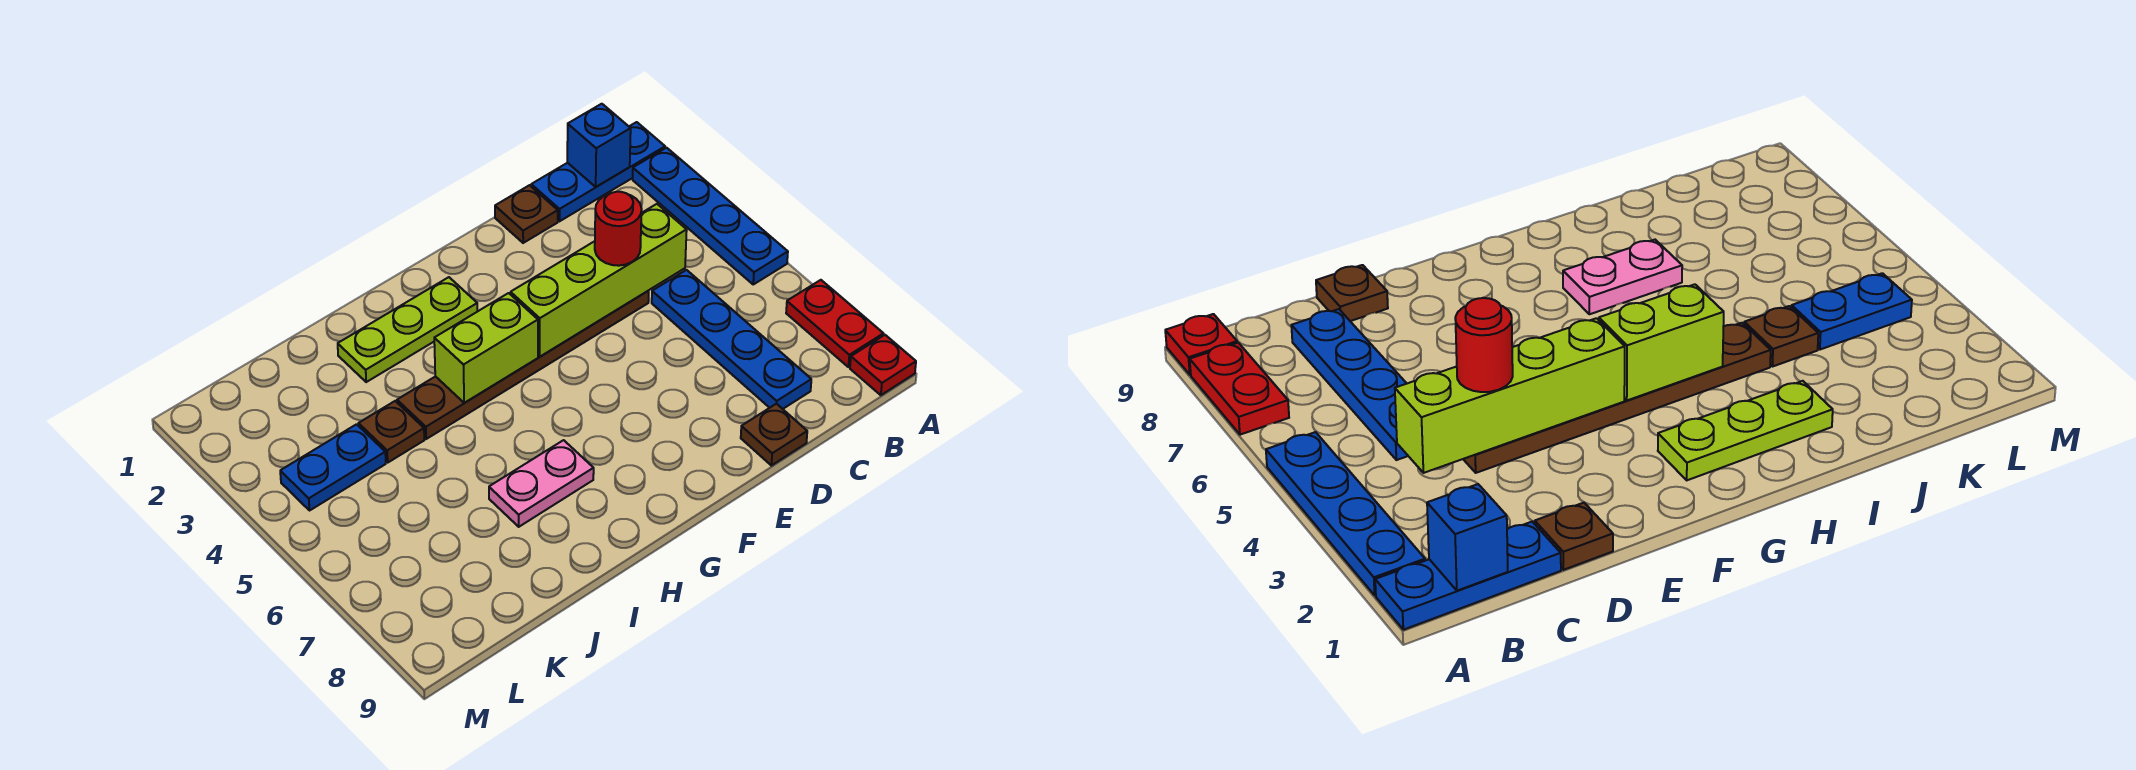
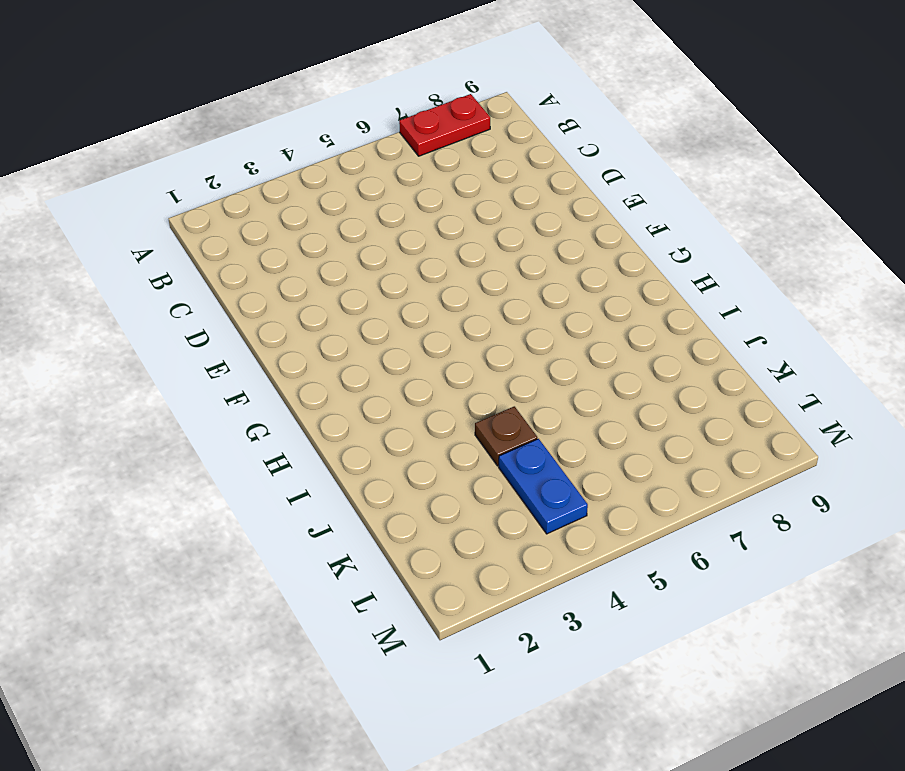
none -> blue 1x3 plate [531,122,665,221]
none -> blue 1x4 plate [633,148,788,284]
none -> red 1x1 plate [850,335,916,395]

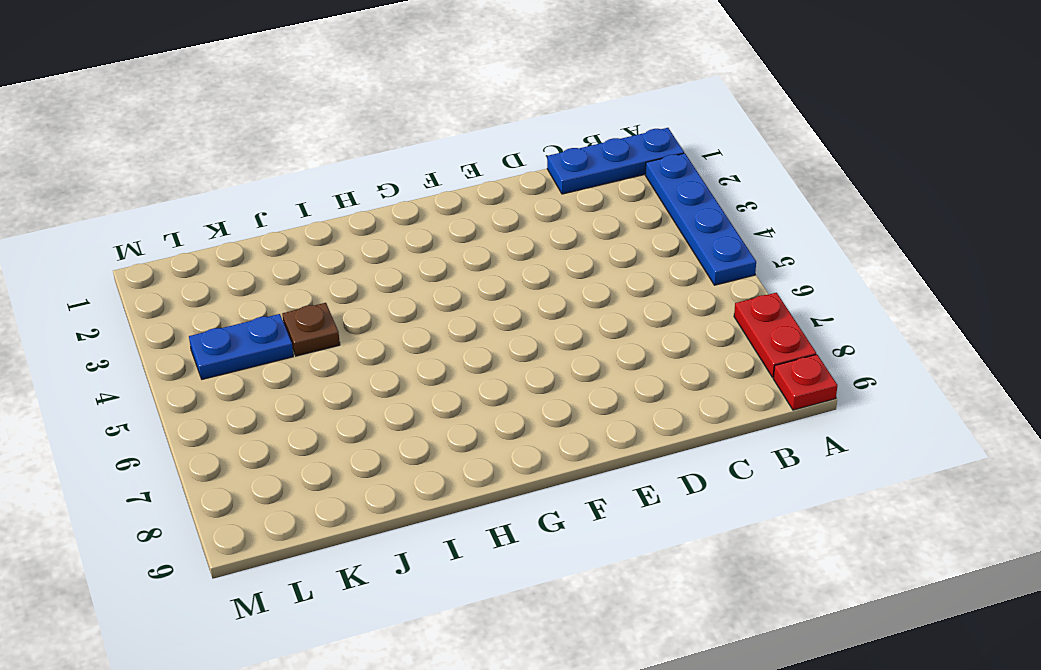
none -> blue 1x4 plate [652,270,811,409]
none -> brown 1x1 plate [495,185,558,243]
none -> brown 1x6 plate [397,291,649,439]

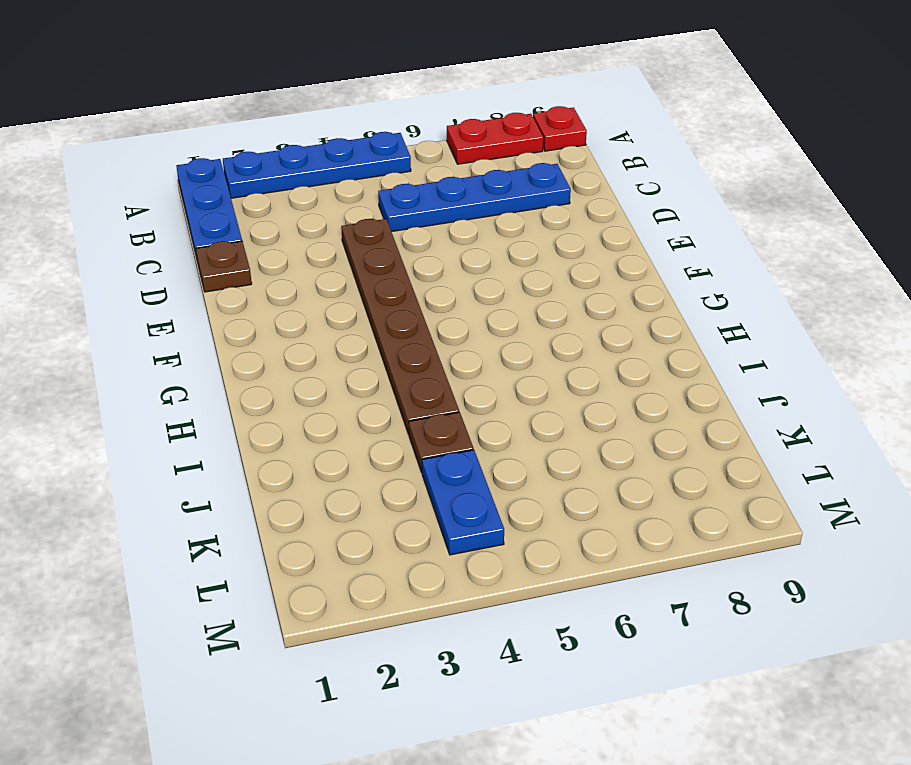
none -> brown 1x1 plate [741,404,807,466]
none -> lime 1x3 plate [338,277,477,382]
none -> pink 1x2 plate [489,440,594,527]

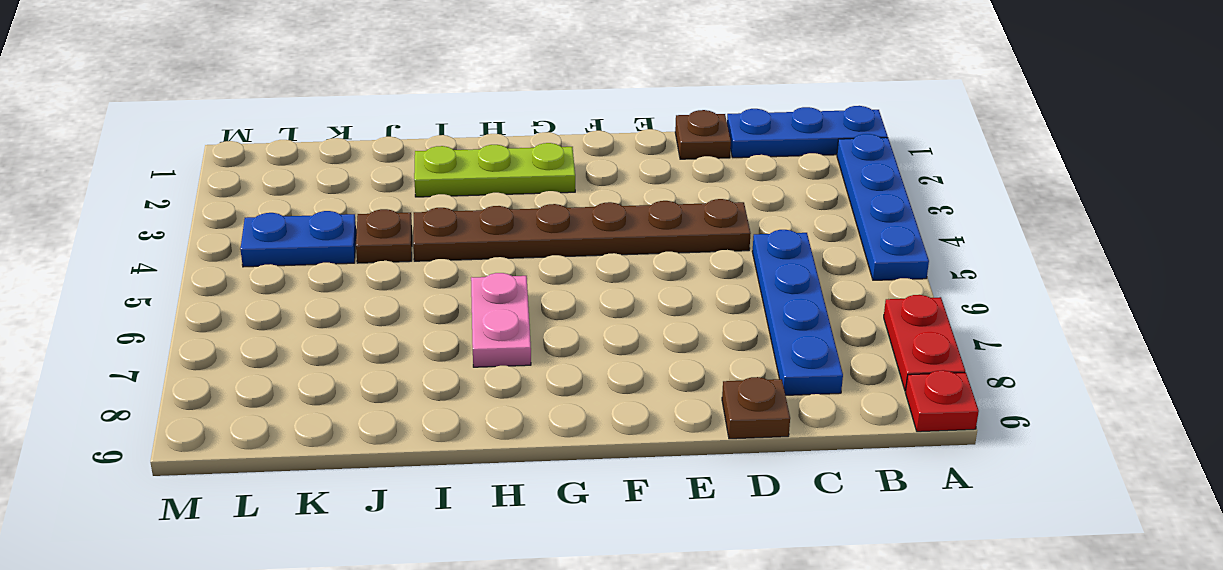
pink 1x2 plate [471,273,531,367] -> pink 1x2 plate turned to [489,440,594,527]
none -> blue 1x1 brick [567,104,631,187]
none -> lime 1x4 brick [511,204,687,357]
none -> lime 1x2 brick [434,293,538,403]

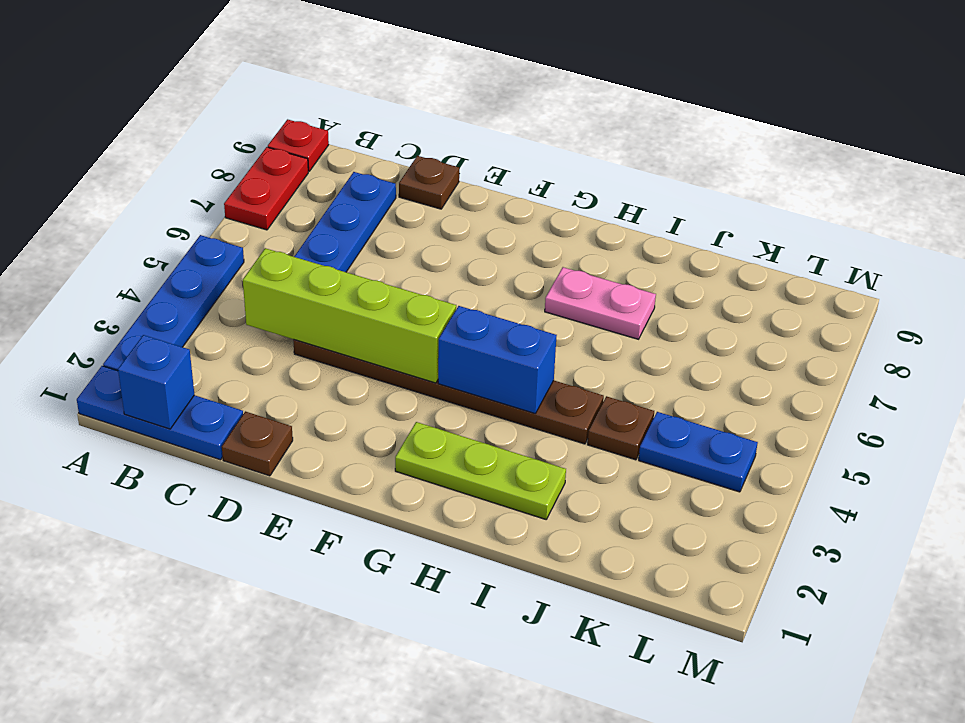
blue 1x2 brick [438,306,557,414] -> lime 1x2 brick [434,293,538,403]
none -> red 1x1 round brick [595,192,642,266]

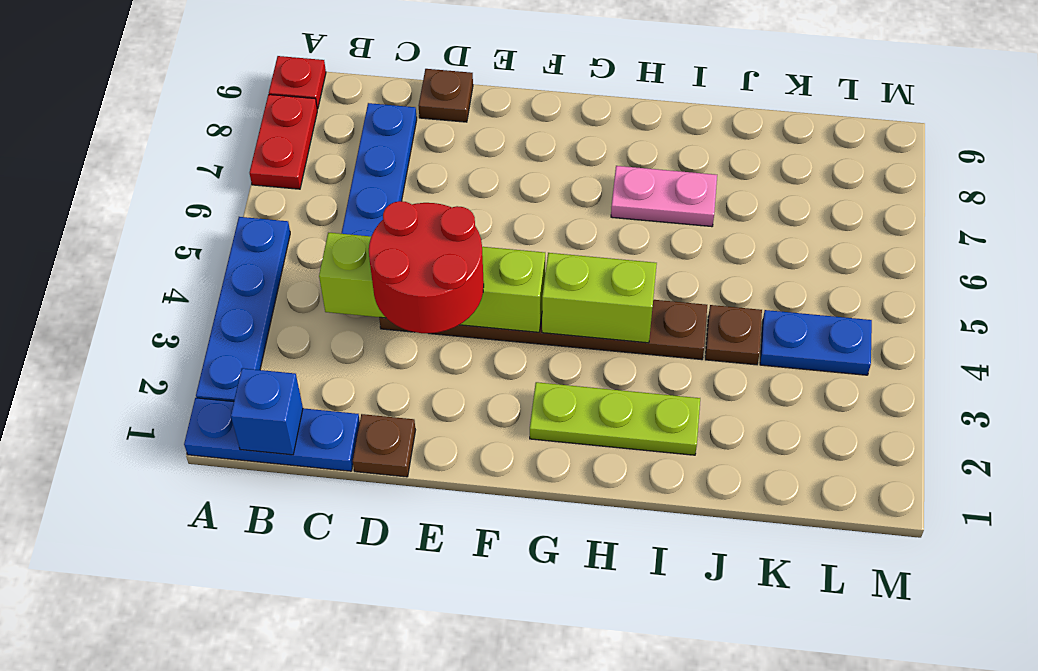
red 2x2 round brick [369,201,484,333] -> red 1x1 round brick [595,192,642,266]

